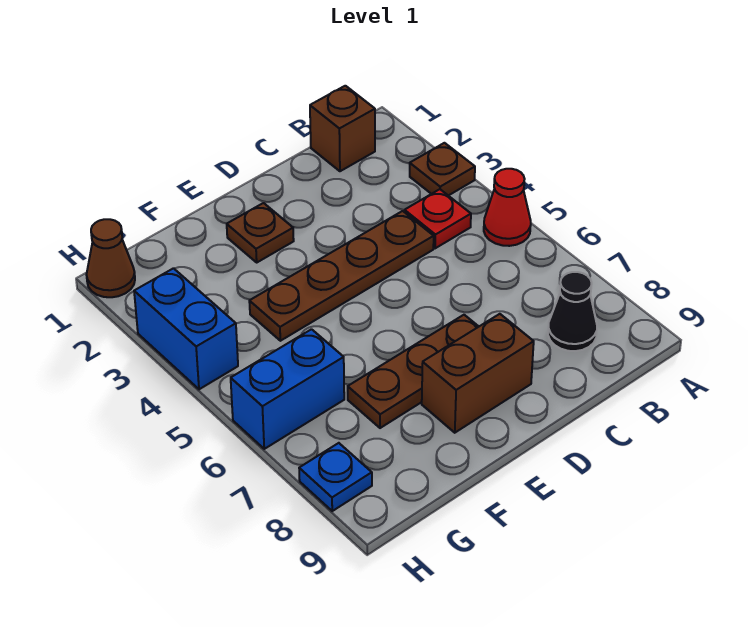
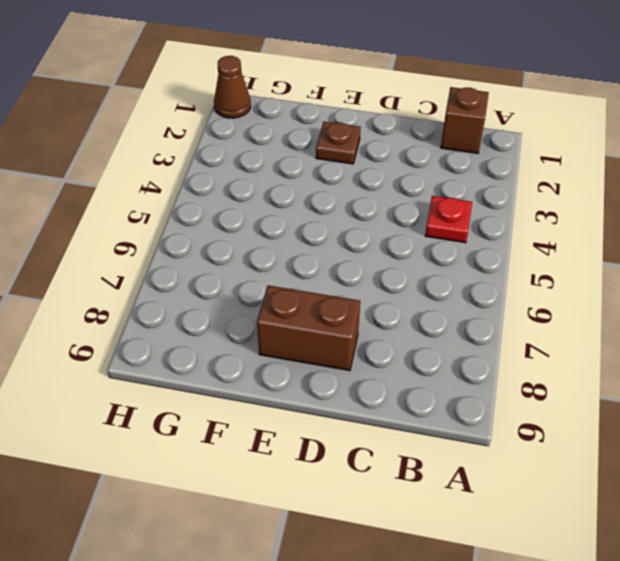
none -> brown 1x1 plate [410,143,475,196]
none -> red 1x1 cone [484,169,531,246]
none -> black 1x1 cone [548,272,597,351]

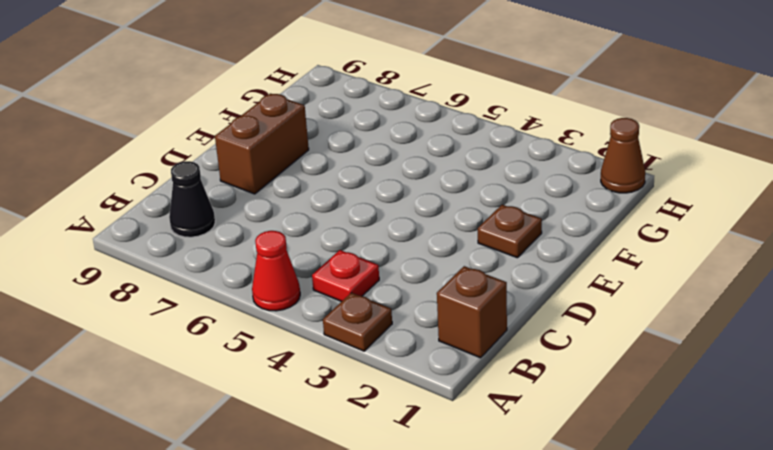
none -> brown 1x4 plate [249,211,434,341]
none -> brown 1x3 plate [348,315,479,428]
none -> blue 1x2 brick [231,329,344,449]

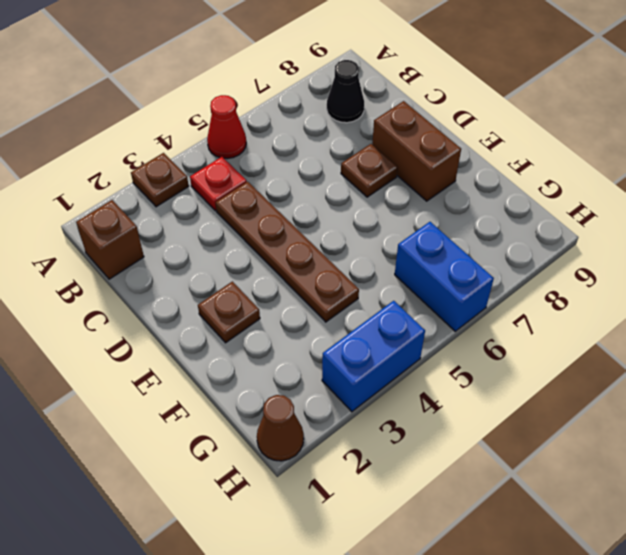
brown 1x1 plate [341,144,398,197] -> brown 1x3 plate [348,315,479,428]
none -> blue 1x1 plate [299,443,372,511]

